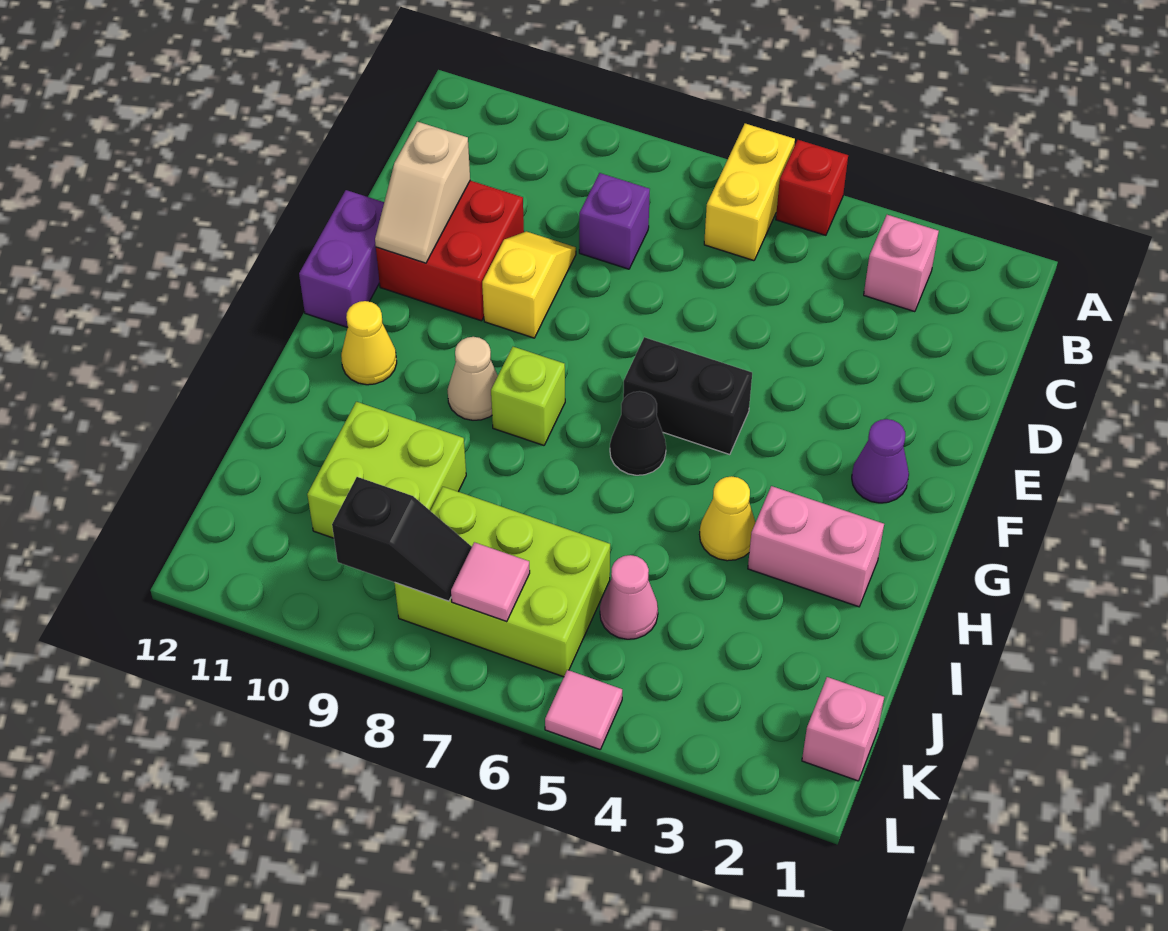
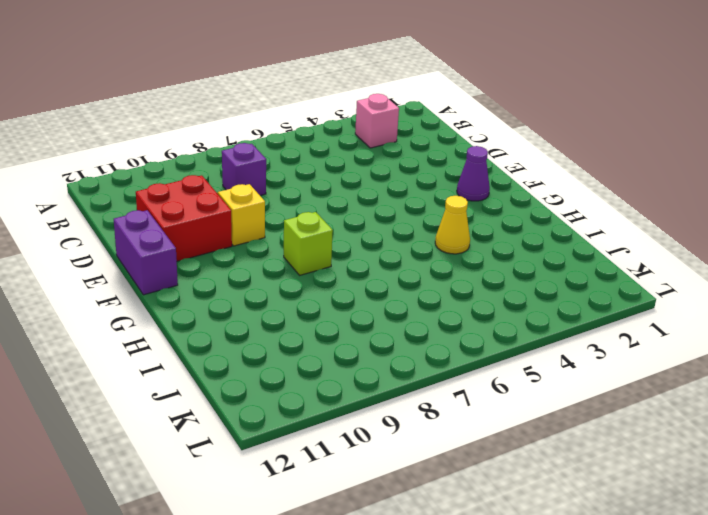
none -> red 1x1 brick [776,140,848,235]
none -> yellow 1x2 brick [704,124,795,261]
none -> black 1x2 brick [623,337,752,455]

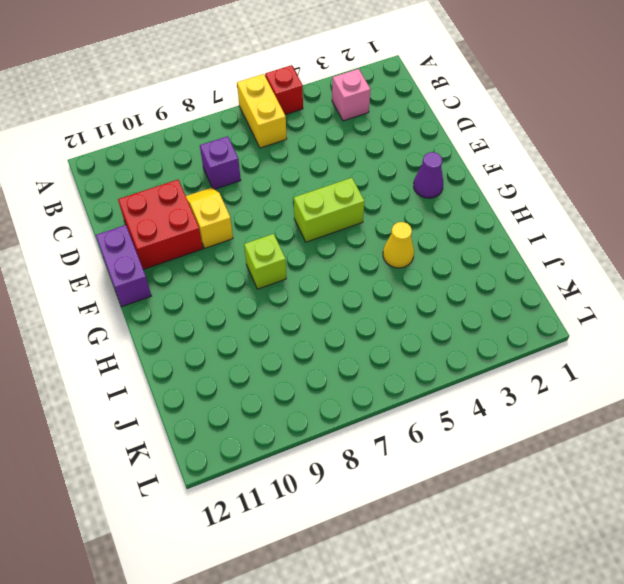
lime 1x2 brick [294,178,365,242] -> black 1x2 brick [623,337,752,455]
none -> black 1x1 cone [610,391,666,475]
none -> tan 1x1 cone [447,337,498,420]
none -> yellow 1x1 cone [341,301,397,385]

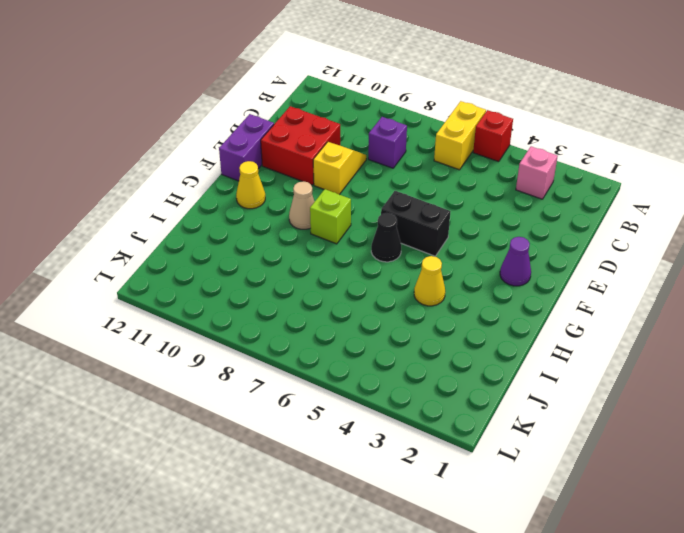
none -> pink 1x2 brick [748,486,884,607]
none -> lime 2x2 brick [307,402,466,538]
none -> pink 1x1 cone [600,555,658,639]

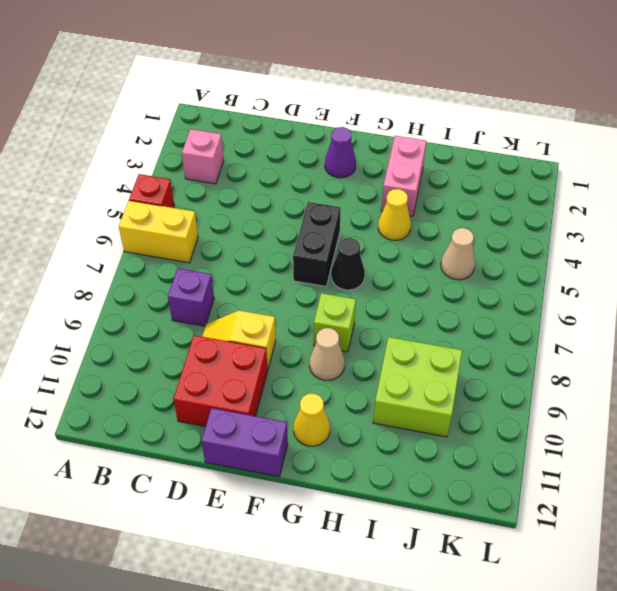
tan 1x1 cone [441,228,475,280] -> pink 1x1 cone [600,555,658,639]
none -> lime 2x3 brick [395,487,610,677]
none -> pink 1x1 brick [802,677,884,781]
none -> pink 1x1 tile [545,670,622,750]

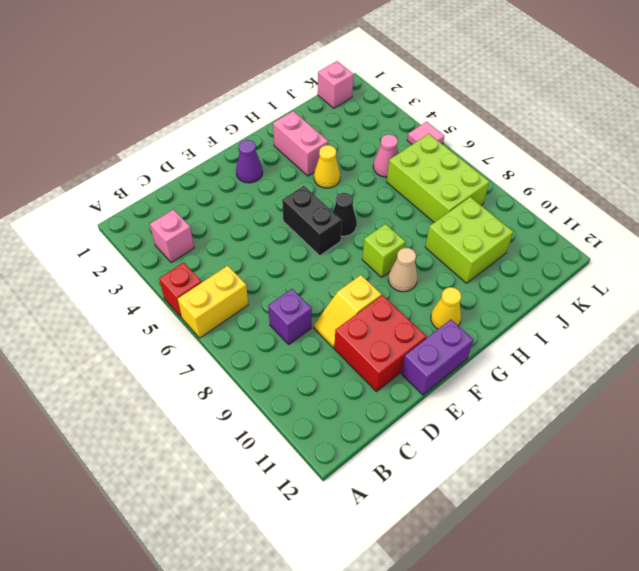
none -> tan 1x2 slope [375,122,470,263]
none -> pink 1x1 tile [451,542,530,622]
none -> black 1x2 slope [332,477,472,601]

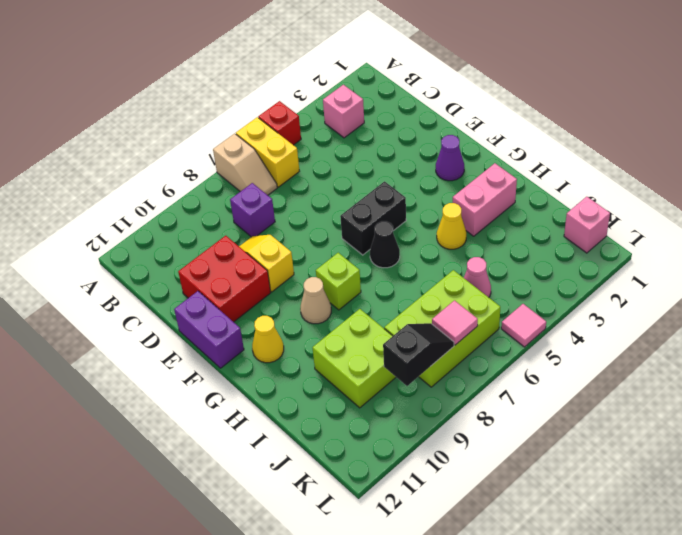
tan 1x2 slope [213,133,277,195] -> tan 1x2 slope moved to [375,122,470,263]

